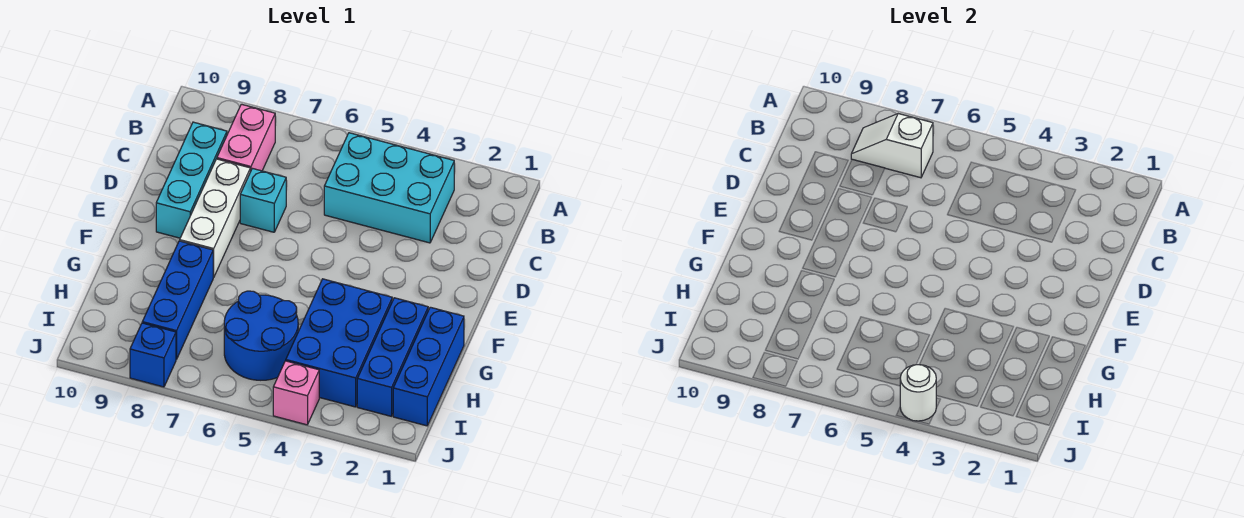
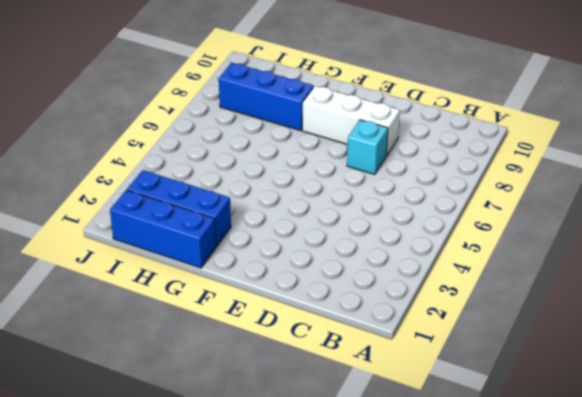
none -> cyan 2x3 brick [324,133,454,243]
none -> pink 1x2 brick [217,104,275,172]
none -> cyan 1x3 brick [156,122,227,238]

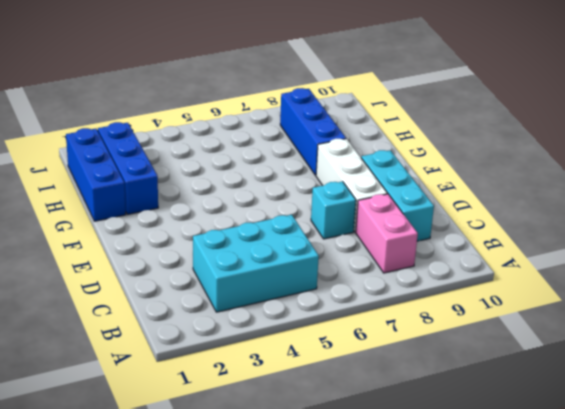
none -> blue 2x3 brick [286,279,392,407]
none -> blue 2x2 round brick [224,291,298,380]
none -> pink 1x1 brick [273,361,319,425]

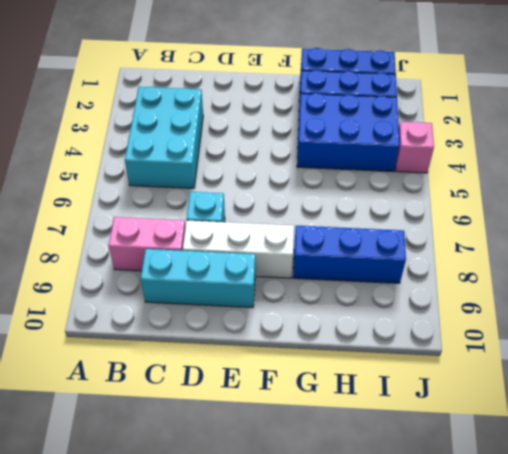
none -> blue 2x2 round brick [224,291,298,380]
none -> blue 1x1 brick [130,323,176,387]
none -> white 1x2 slope [851,114,933,178]

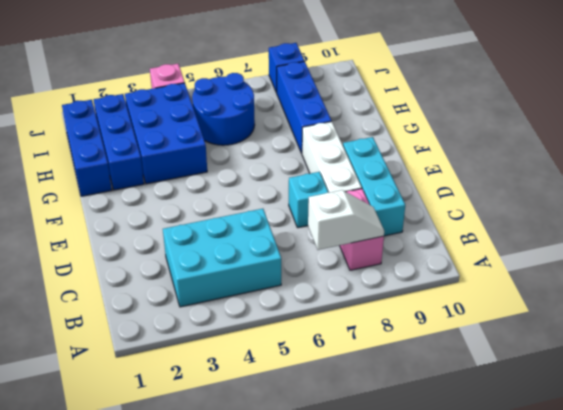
none -> white 1x1 round brick [900,365,936,421]

